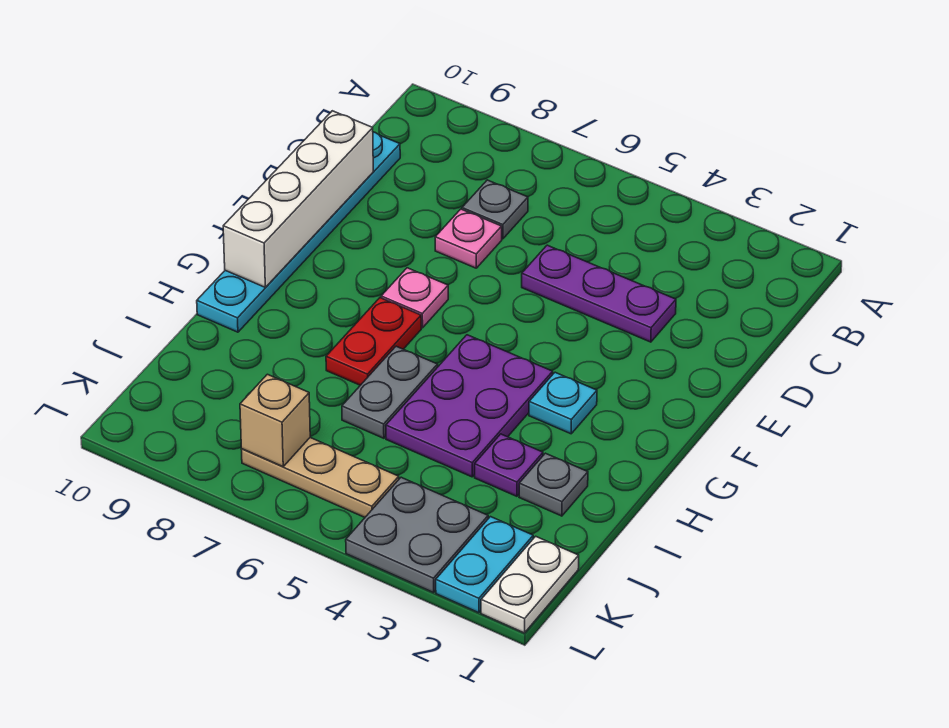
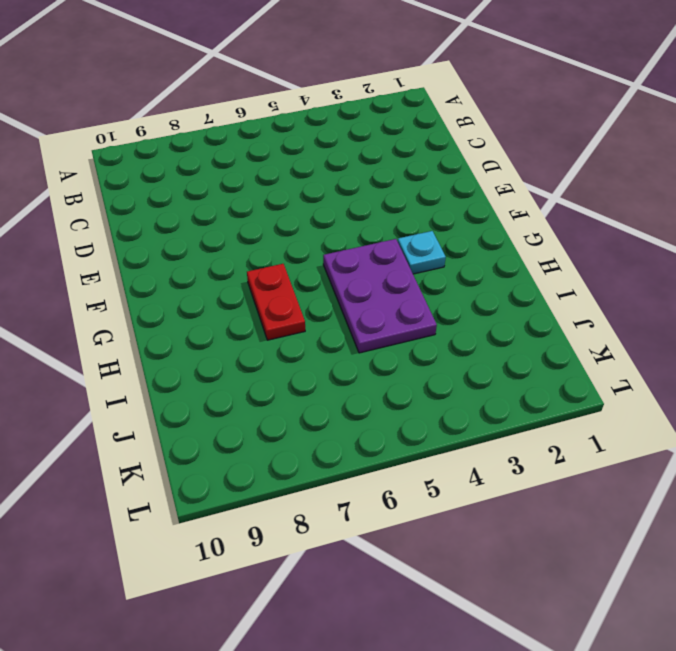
none -> grey 1x1 plate [462,180,528,239]
none -> cyan 1x6 plate [197,132,400,332]
none -> purple 1x3 plate [522,245,676,342]

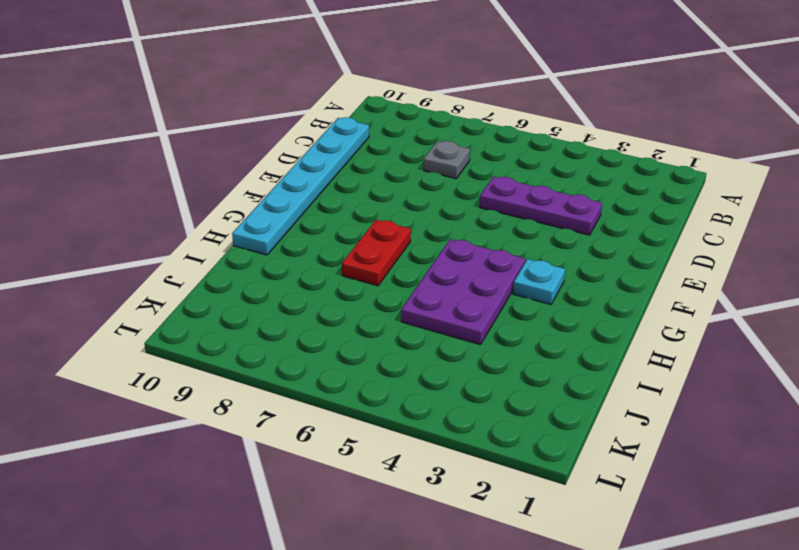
none -> pink 1x1 plate [435,209,502,268]
none -> pink 1x1 plate [381,268,448,328]
none -> grey 1x2 plate [342,346,438,438]

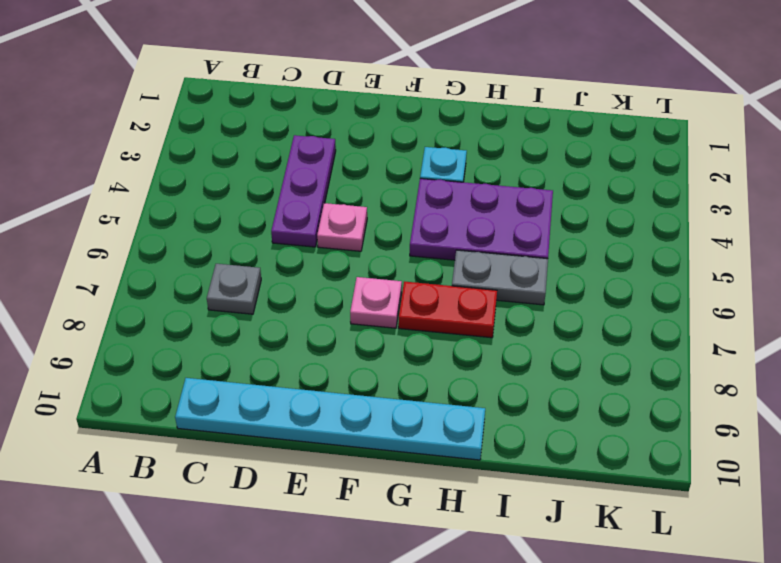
pink 1x1 plate [317,203,367,251] -> pink 1x1 plate moved to [435,209,502,268]
none -> grey 1x1 plate [519,453,588,516]
none -> purple 1x1 plate [475,434,543,496]
none -> white 1x2 plate [481,536,579,633]

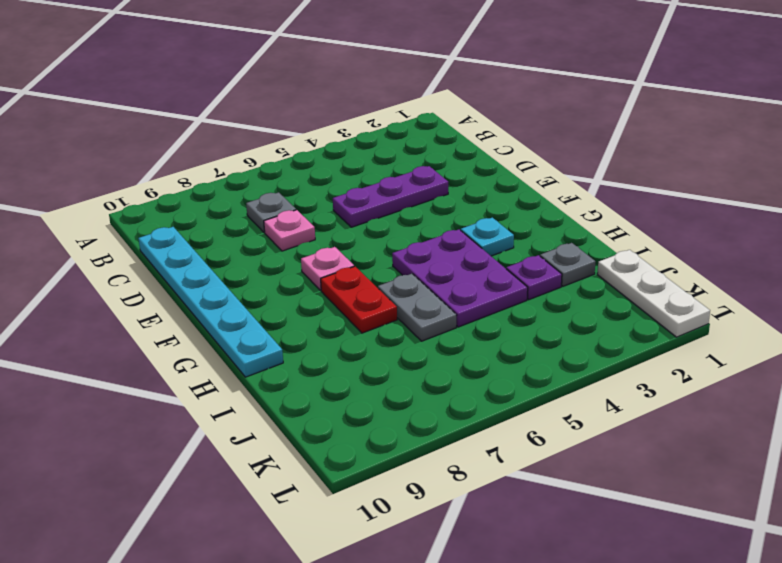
white 1x3 plate [597,250,710,337] -> white 1x2 plate [481,536,579,633]
none -> cyan 1x2 plate [436,517,533,613]
none -> grey 2x2 plate [346,477,488,593]
none -> tan 1x3 plate [241,438,399,517]

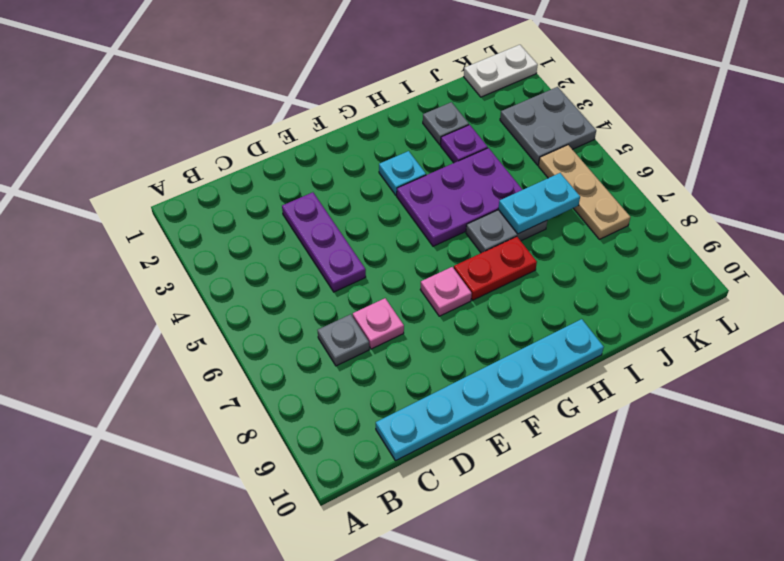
cyan 1x2 plate [498,173,580,234] -> cyan 1x2 plate moved to [436,517,533,613]
none -> white 1x4 brick [223,111,373,288]
none -> tan 1x1 brick [240,374,310,467]

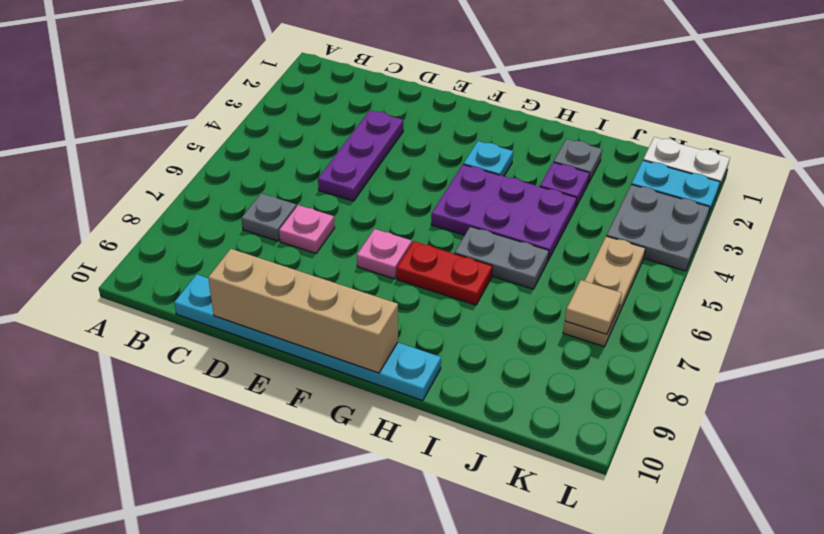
tan 1x4 brick [208,249,398,373] -> white 1x4 brick [223,111,373,288]
tan 1x1 tile [565,280,622,334] -> tan 1x1 brick [240,374,310,467]

